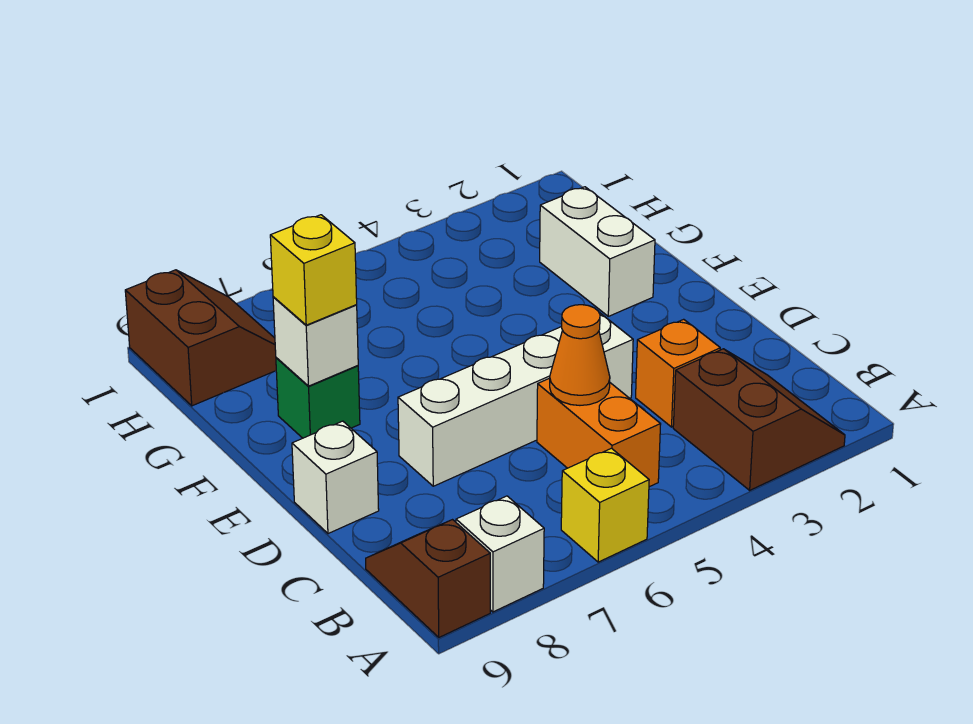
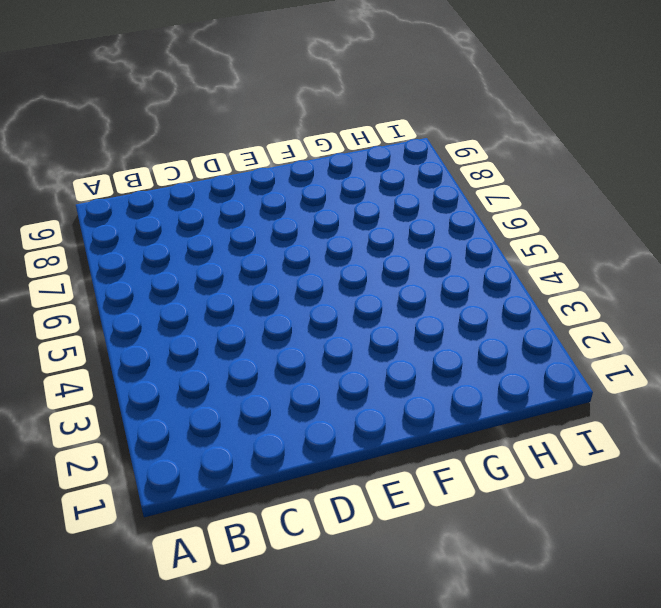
none -> brown 2x2 slope [673,349,845,490]
none -> yellow 1x1 brick [561,448,649,562]
none -> white 1x1 brick [456,496,544,612]

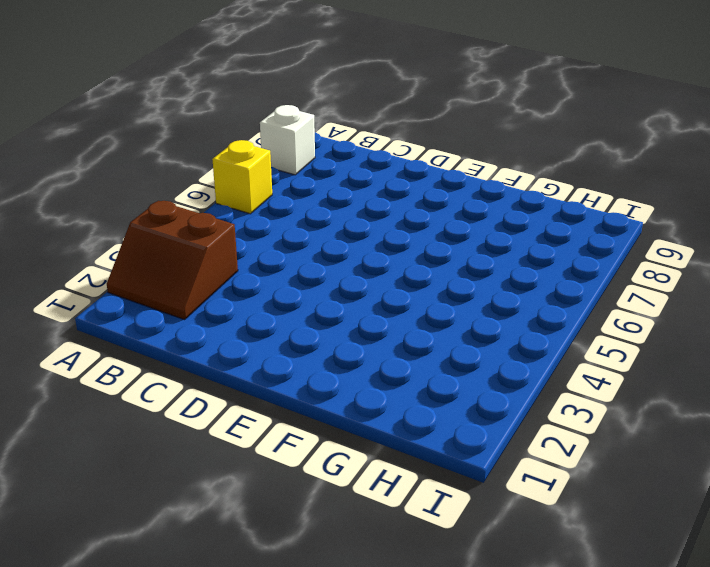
none -> brown 1x2 slope [366,520,490,637]
none -> orange 1x2 brick [537,378,661,487]
none -> orange 1x1 brick [636,319,720,427]

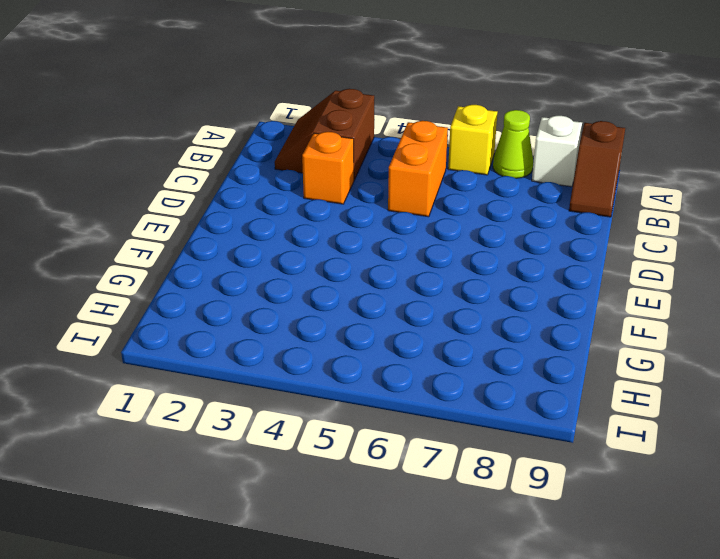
lime 1x1 cone [493,110,533,178] -> none
none -> white 1x4 brick [398,312,633,486]
none -> white 1x1 brick [292,421,379,534]
none -> white 1x2 brick [540,187,655,316]

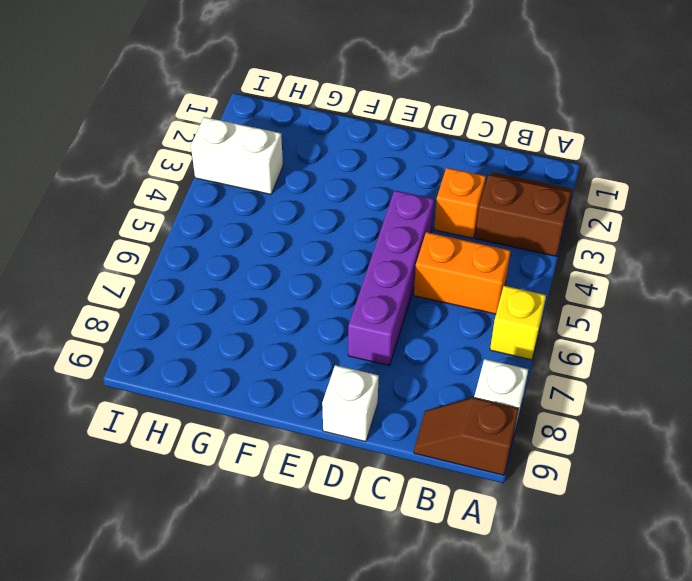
purple 1x4 brick [348,190,434,366] -> white 1x4 brick [398,312,633,486]
white 1x2 brick [191,117,283,194] -> white 1x2 brick moved to [540,187,655,316]
none -> green 1x1 brick [276,358,360,438]
none -> brown 2x2 slope [125,270,276,406]
none -> orange 1x1 cone [550,305,610,405]

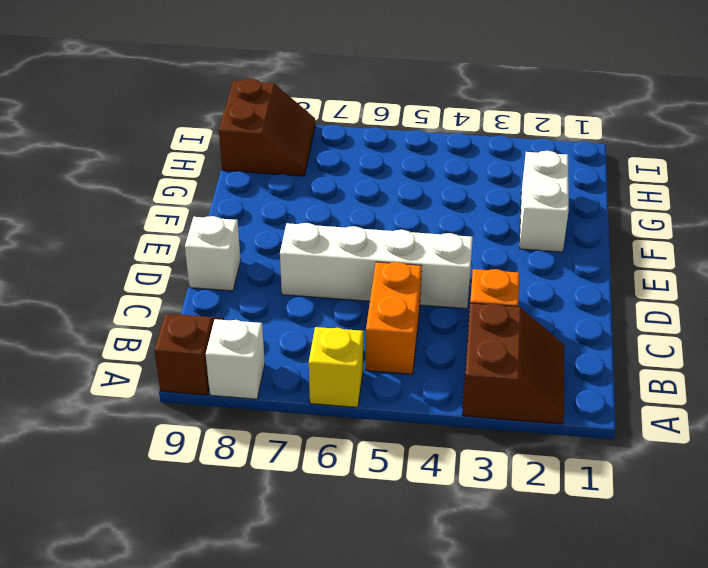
none -> green 1x1 brick [276,358,360,438]
none -> orange 1x1 cone [550,305,610,405]
none -> white 1x1 brick [273,297,358,386]

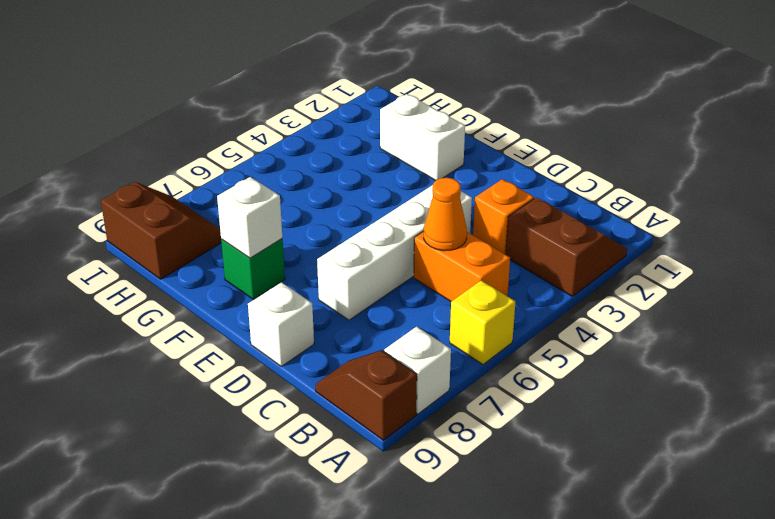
none -> yellow 1x1 brick [270,215,357,325]

